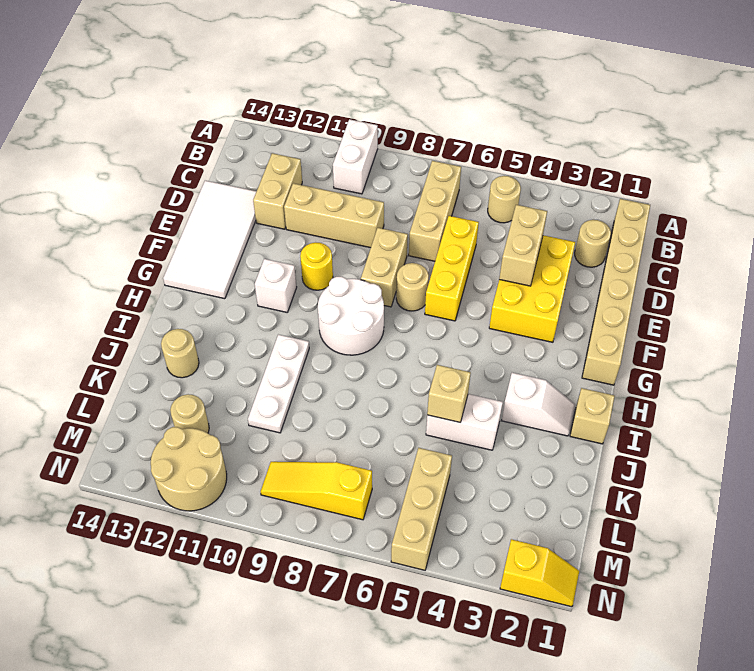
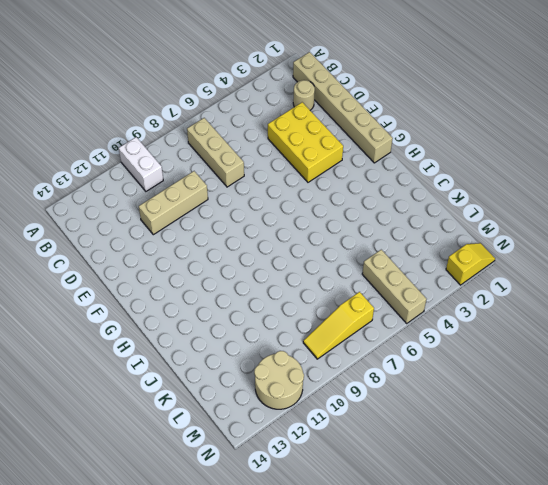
none -> tan 1x1 round brick [488,176,521,223]
none -> tan 1x2 brick [253,153,302,229]
none -> yellow 1x3 brick [425,216,479,321]

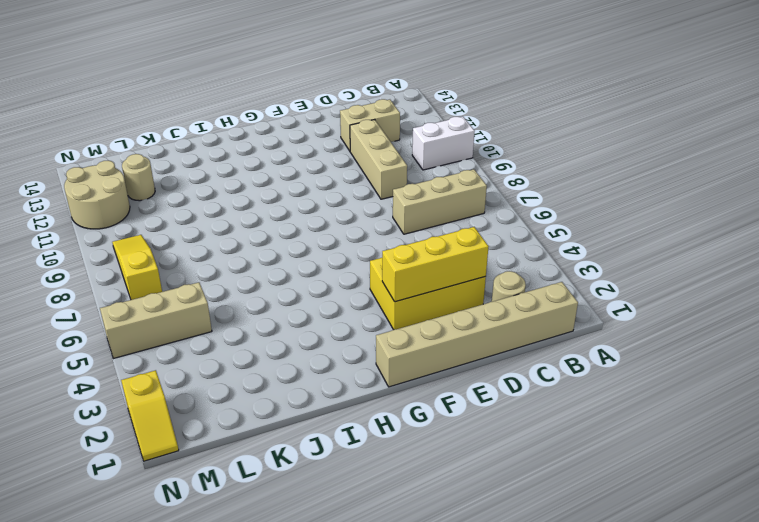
yellow 1x3 brick [382,227,489,302] -> yellow 1x3 brick moved to [425,216,479,321]
none -> tan 1x1 round brick [488,176,521,223]
none -> white 2x4 tile [163,181,256,299]
none -> tan 1x2 brick [361,228,408,307]

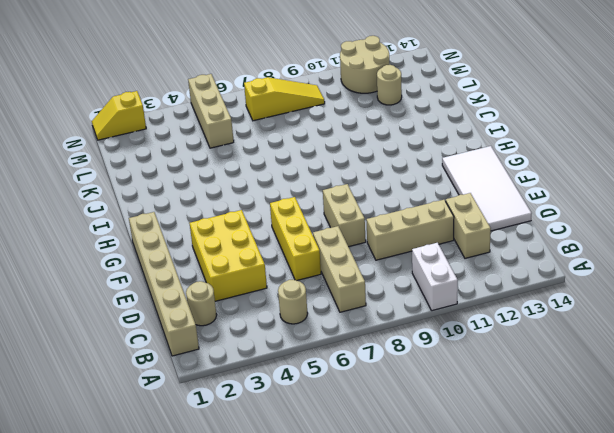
none -> tan 1x1 round brick [396,263,429,311]
none -> yellow 1x1 round brick [300,242,333,290]
none -> white 2x2 round brick [318,277,384,355]

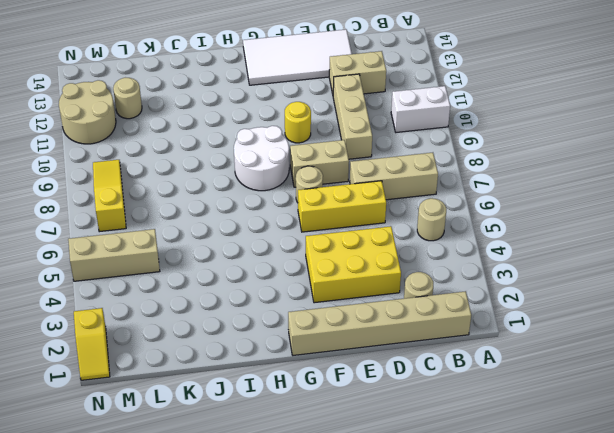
none -> white 1x1 brick [255,259,297,312]
none -> tan 1x1 brick [570,388,615,444]
none -> white 1x2 slope [501,373,575,436]

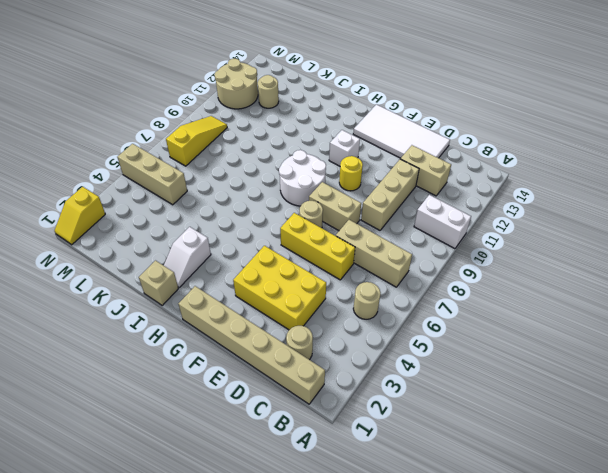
none -> white 1x3 plate [248,335,309,433]
none -> white 1x2 brick [426,394,503,450]
none -> tan 1x1 round brick [161,329,199,378]

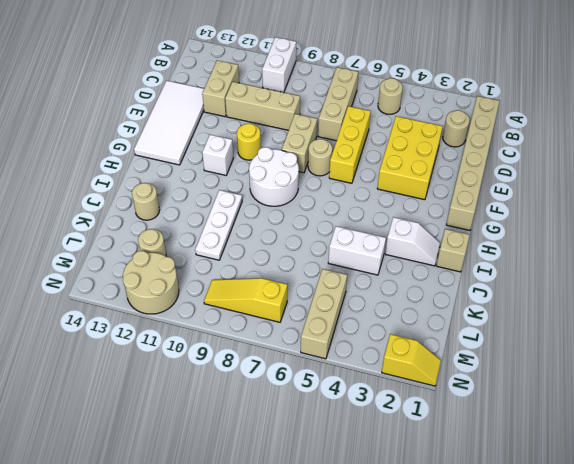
none -> tan 1x2 brick [499,205,547,286]
none -> tan 1x1 brick [427,365,471,422]

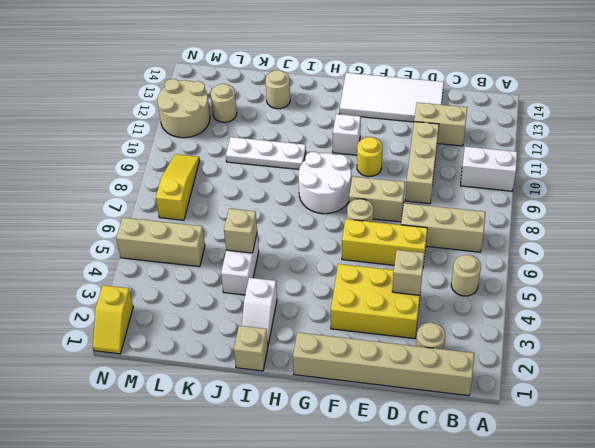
tan 1x1 brick [392,250,424,295] -> tan 1x2 brick [499,205,547,286]

